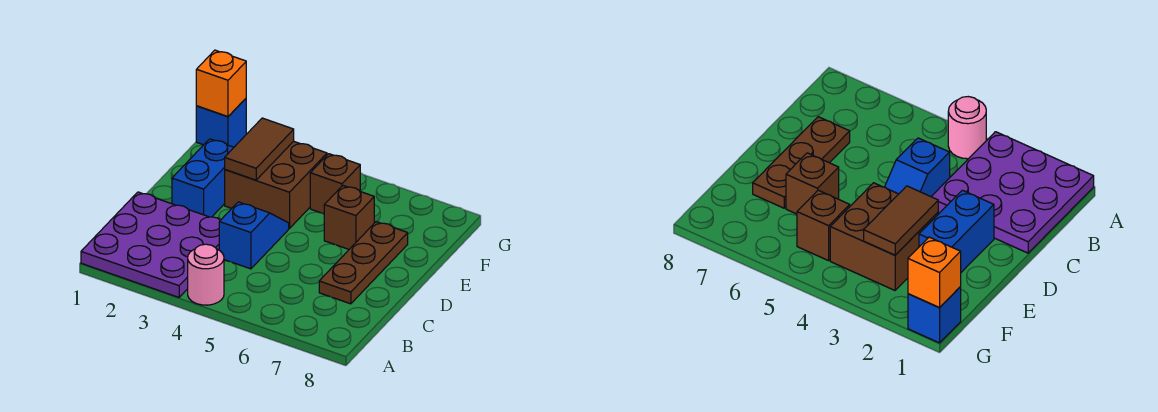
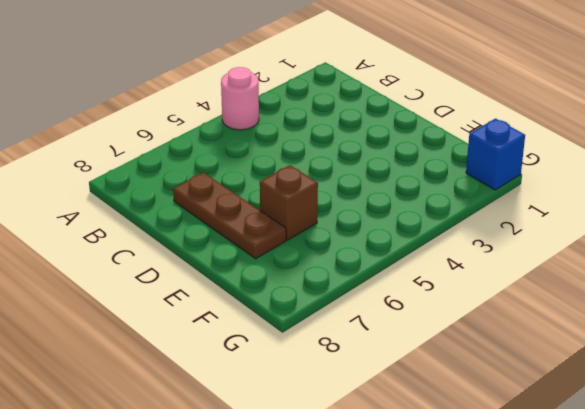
none -> purple 3x3 plate [81,192,220,297]
none -> blue 1x2 slope [219,202,289,269]

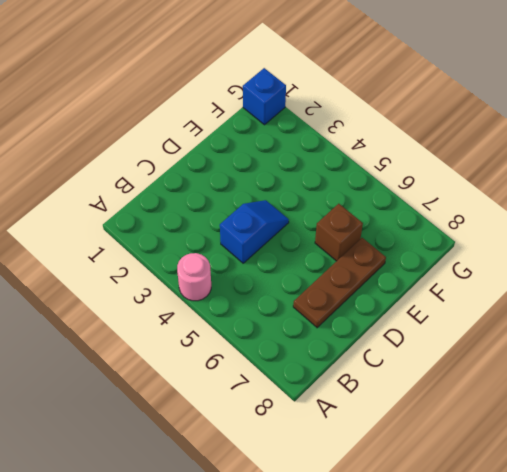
none -> purple 3x3 plate [81,192,220,297]
none -> blue 1x2 brick [172,139,234,217]

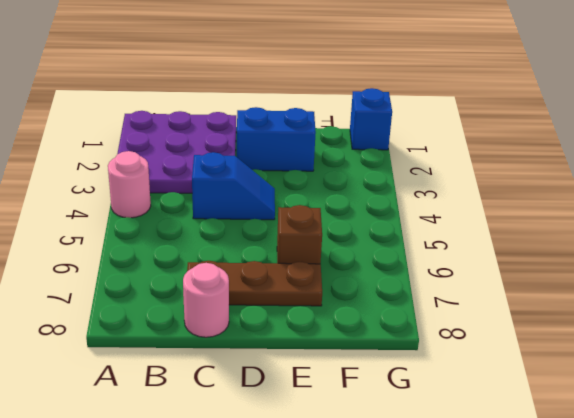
pink 1x1 round brick [183,263,229,337] -> none
none -> brown 2x2 brick [225,141,327,229]
none -> brown 1x1 brick [310,154,360,214]

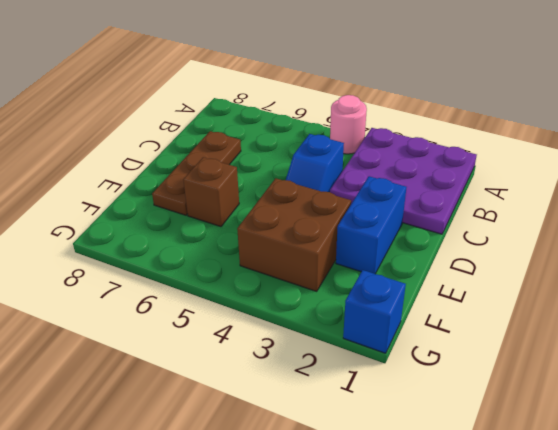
none -> brown 1x1 brick [310,154,360,214]
none -> brown 1x2 tile [225,118,294,180]

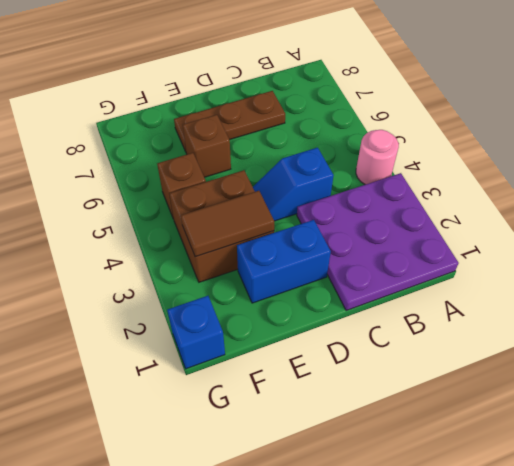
none -> orange 1x1 brick [196,50,246,116]

